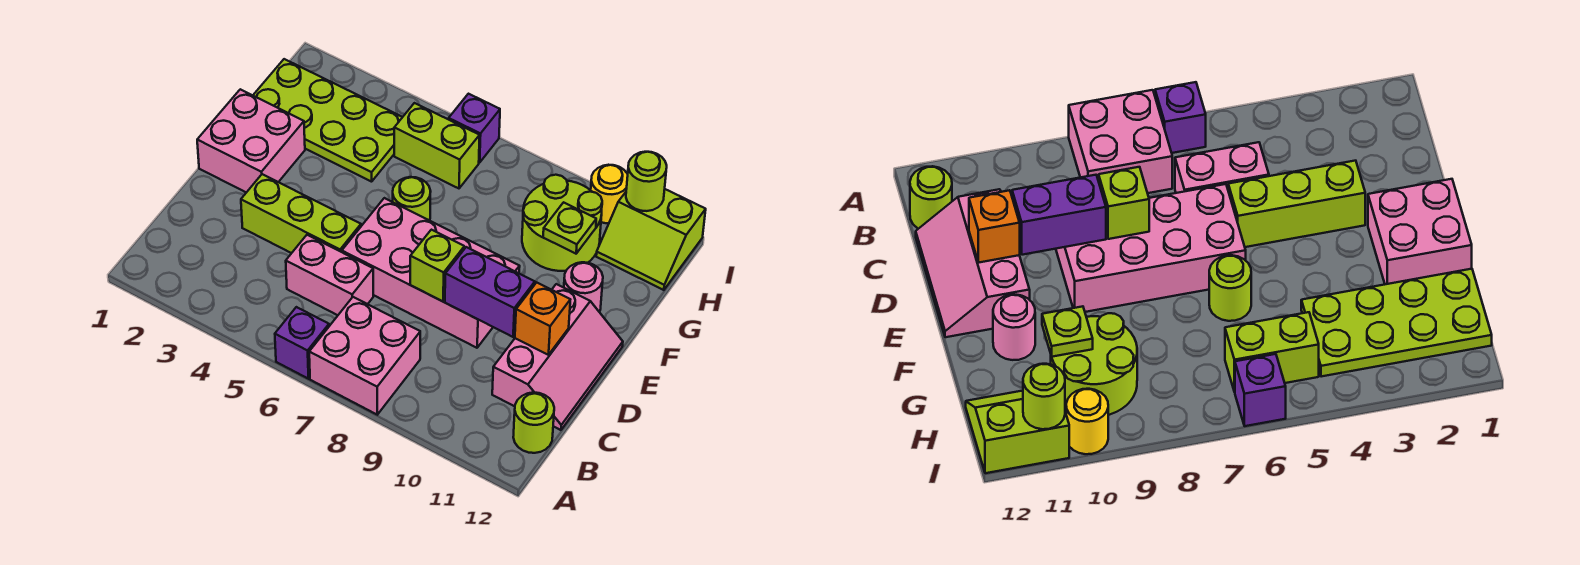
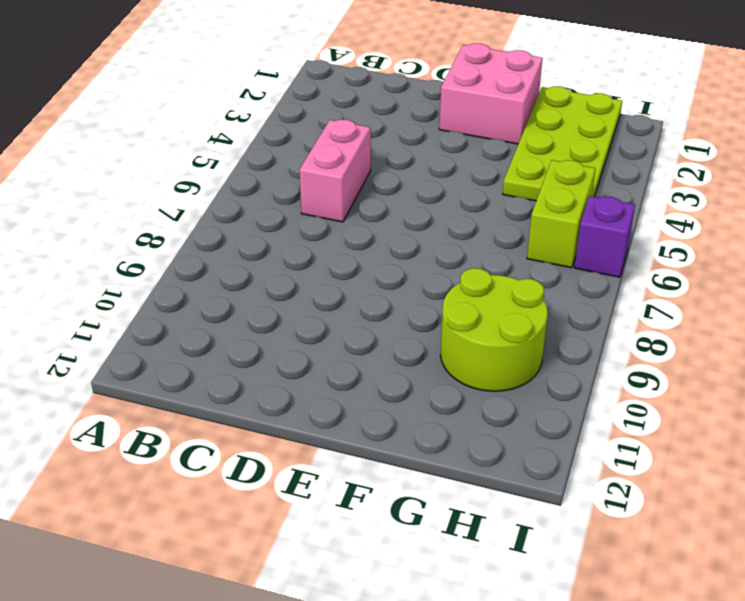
none -> purple 1x1 brick [275,307,329,379]
none -> pink 2x2 brick [309,297,420,415]
none -> lime 1x1 round brick [513,393,554,453]

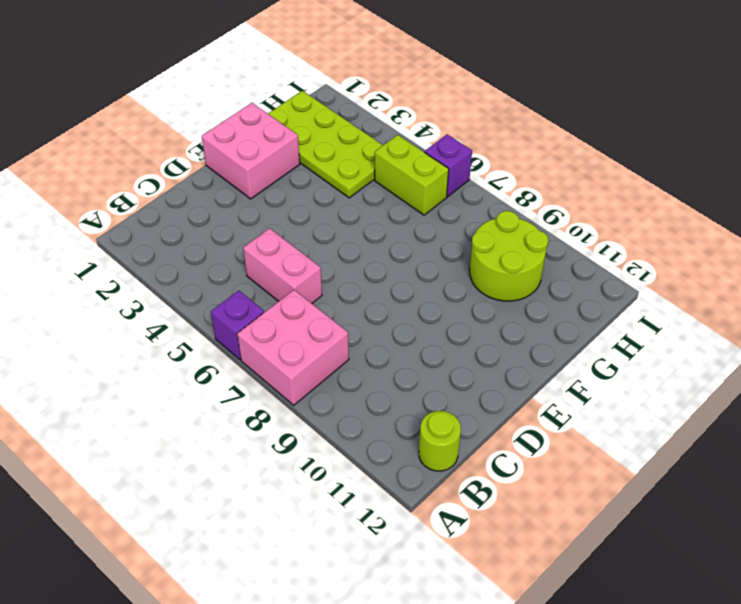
none -> pink 2x3 slope [492,284,623,430]
none -> lime 1x3 brick [241,174,361,253]
none -> pink 2x4 brick [342,198,520,348]

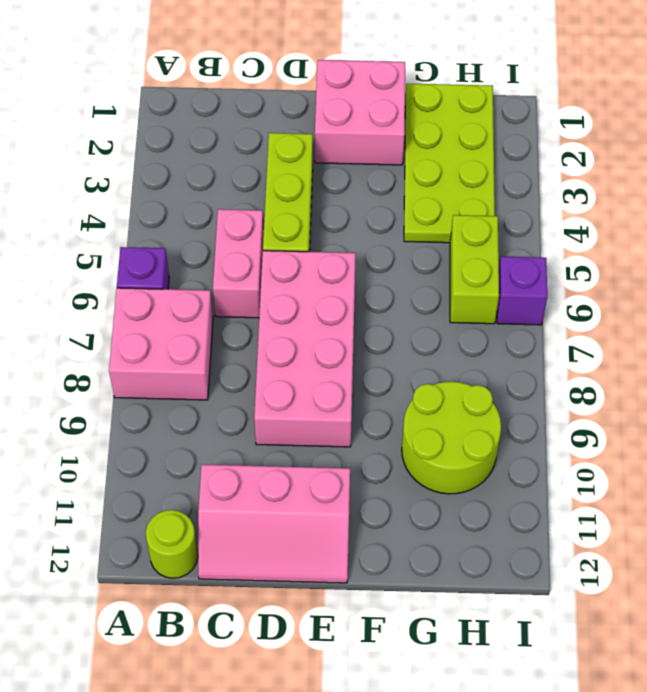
none -> lime 1x1 round brick [393,177,431,221]
none -> pink 1x1 round brick [564,262,603,312]
none -> lime 2x2 slope [596,189,706,290]

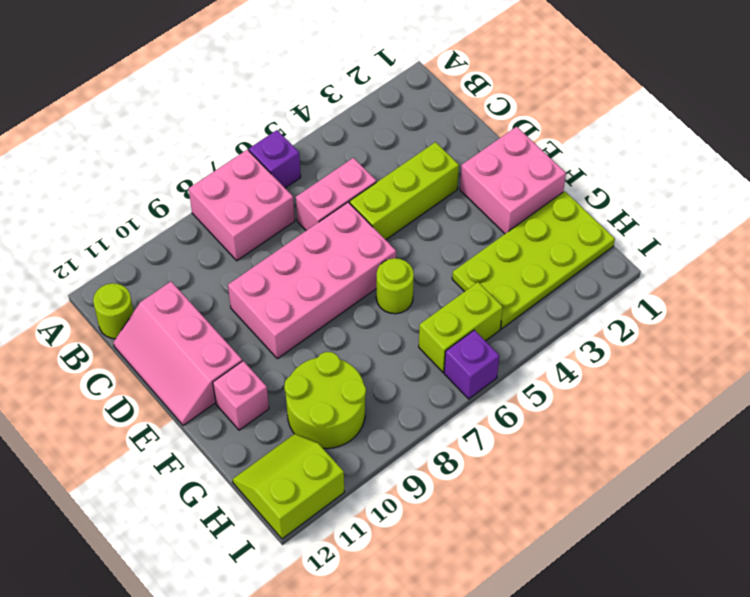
pink 1x1 brick [213,361,269,430] -> pink 1x1 round brick [564,262,603,312]
none -> yellow 1x1 round brick [591,165,628,223]
none -> lime 1x1 brick [410,230,464,301]
none -> purple 1x2 brick [445,247,535,337]

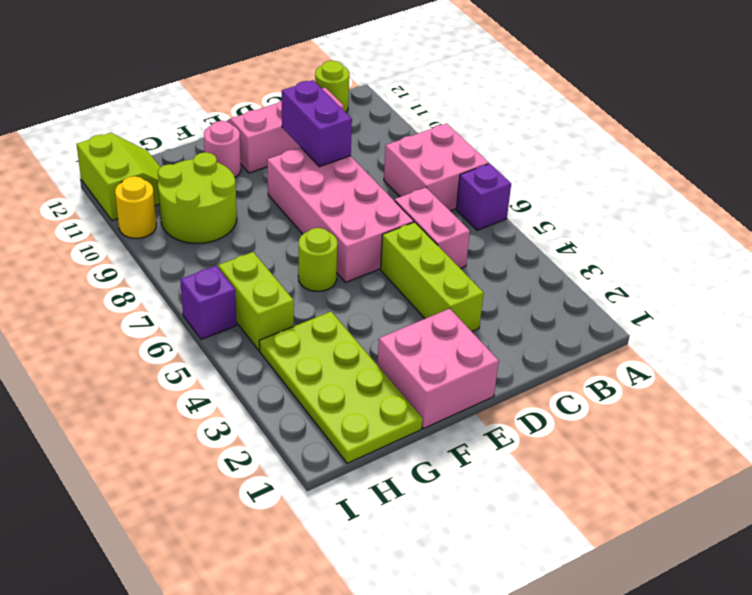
none -> lime 1x1 brick [410,230,464,301]
none -> orange 1x1 brick [515,283,570,355]
none -> lime 1x1 plate [543,202,596,254]

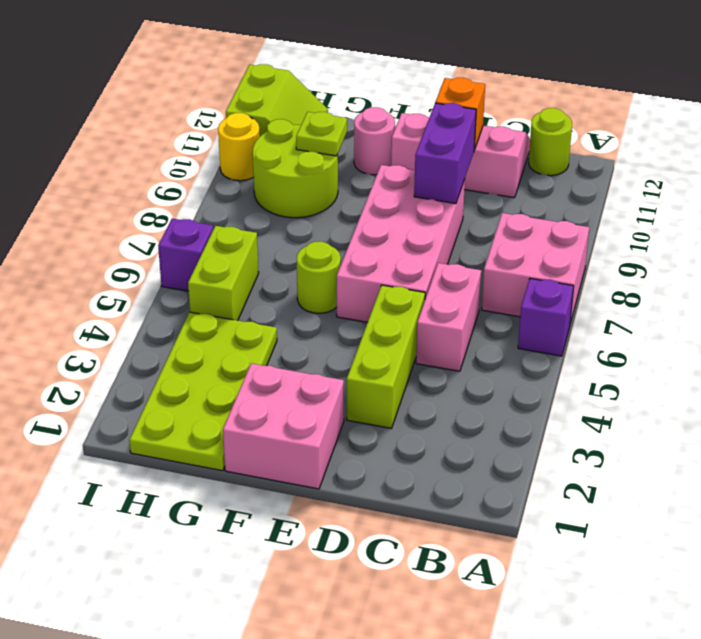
none -> lime 1x1 brick [410,230,464,301]
none -> lime 1x1 round brick [626,152,667,211]

